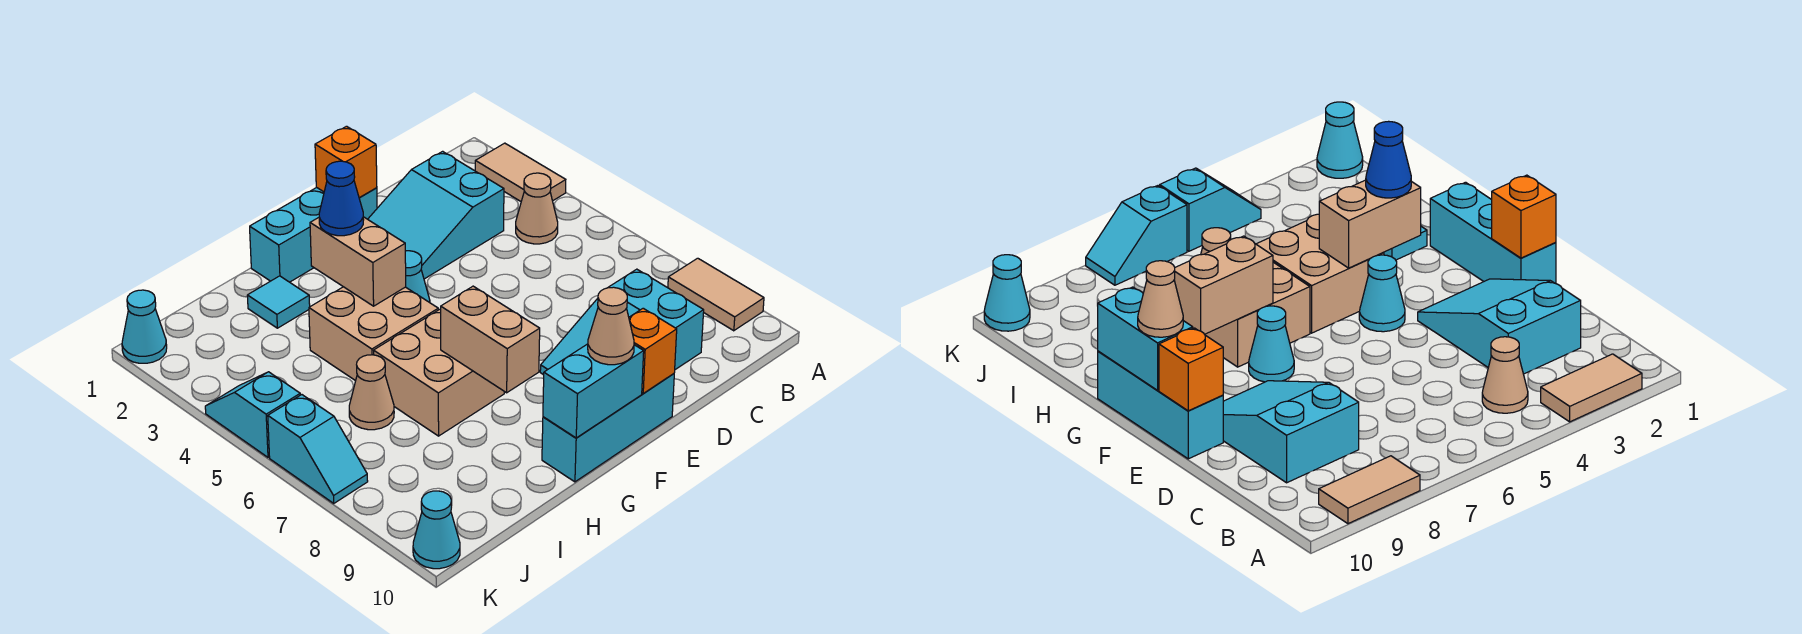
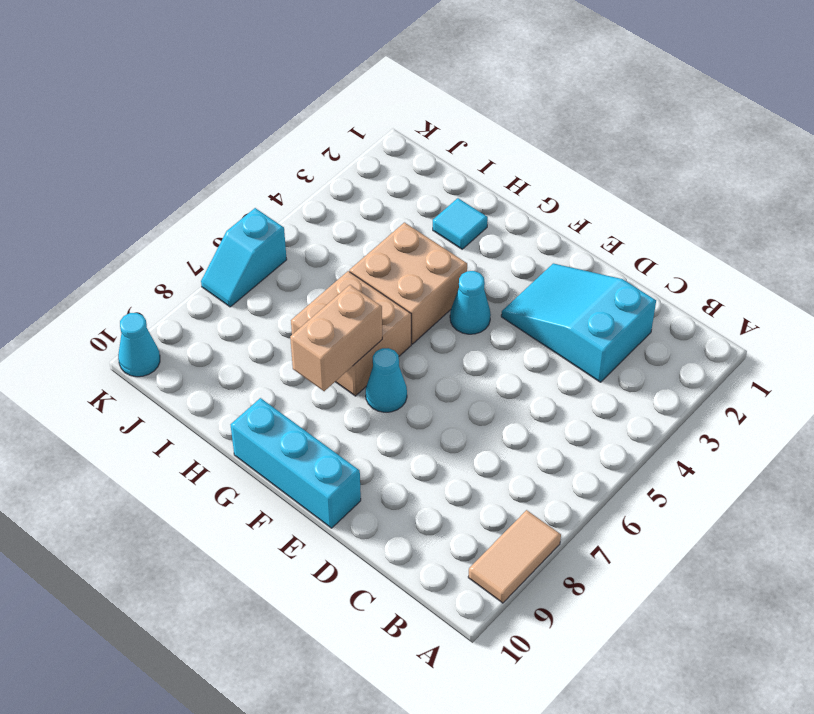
none -> tan 1x2 tile [475,143,566,201]
none -> tan 1x1 cone [516,173,558,244]
none -> cyan 2x3 slope [540,269,704,375]

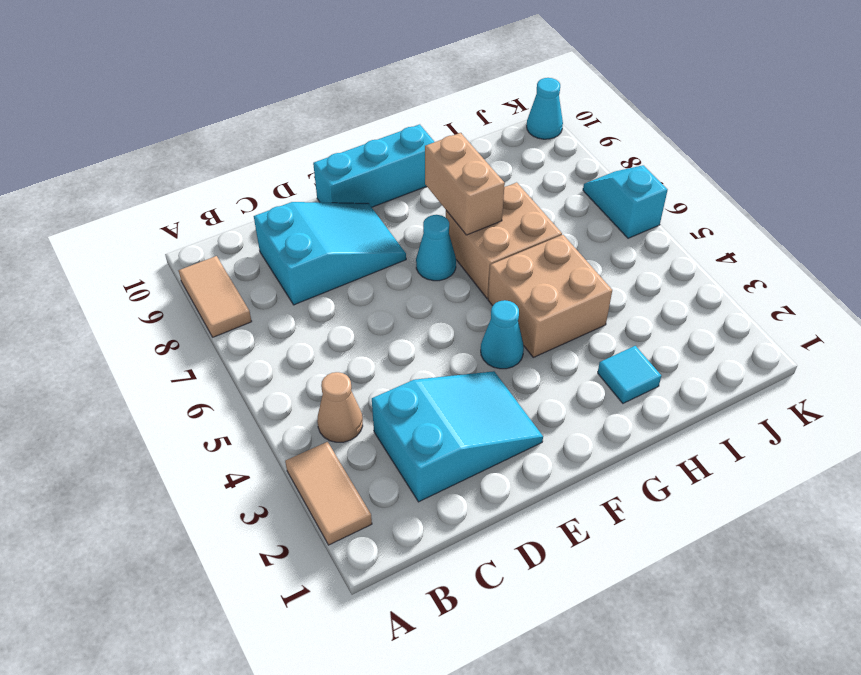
none -> cyan 1x3 brick [250,188,377,282]
none -> tan 1x1 cone [349,355,394,430]
none -> cyan 1x1 cone [122,290,167,363]

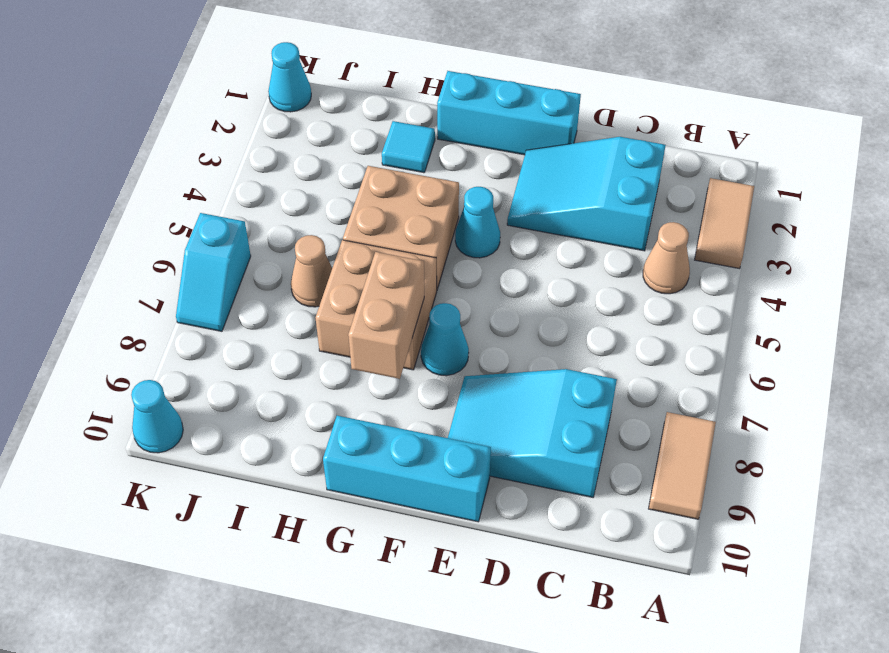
none -> cyan 1x2 slope [205,372,300,457]
none -> orange 1x1 brick [315,126,377,198]
none -> orange 1x1 brick [629,308,677,394]

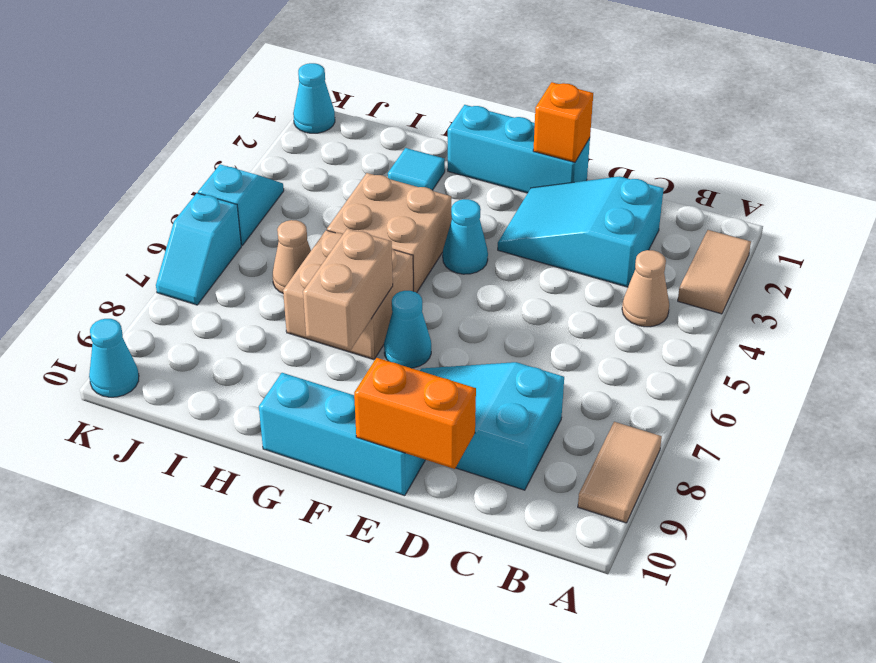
orange 1x2 brick [354,358,476,469] -> orange 1x1 brick [629,308,677,394]
none -> cyan 1x2 brick [543,344,644,438]
none -> tan 1x2 brick [310,217,406,306]
none -> tan 1x1 cone [588,287,634,365]

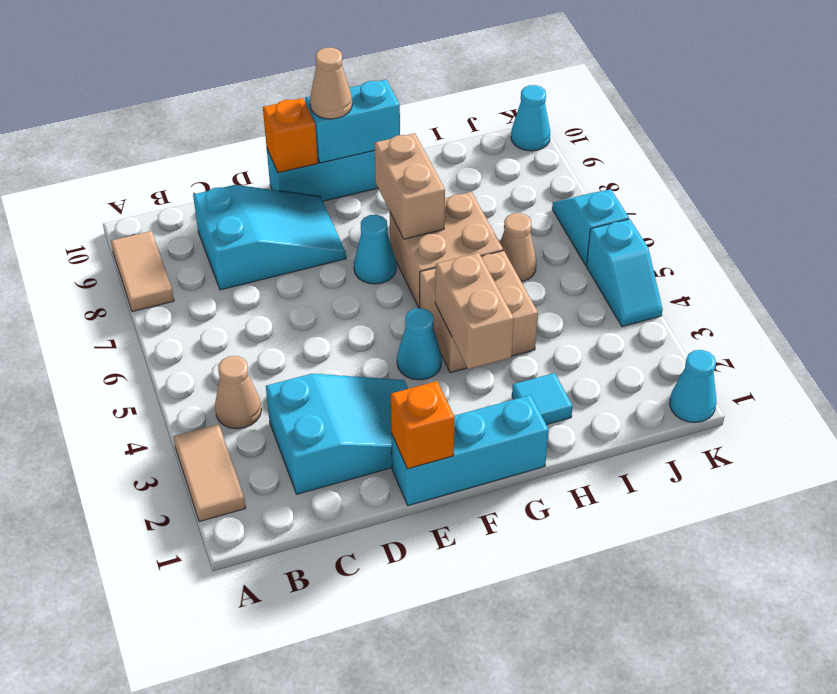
none -> blue 1x1 cone [319,161,363,236]

